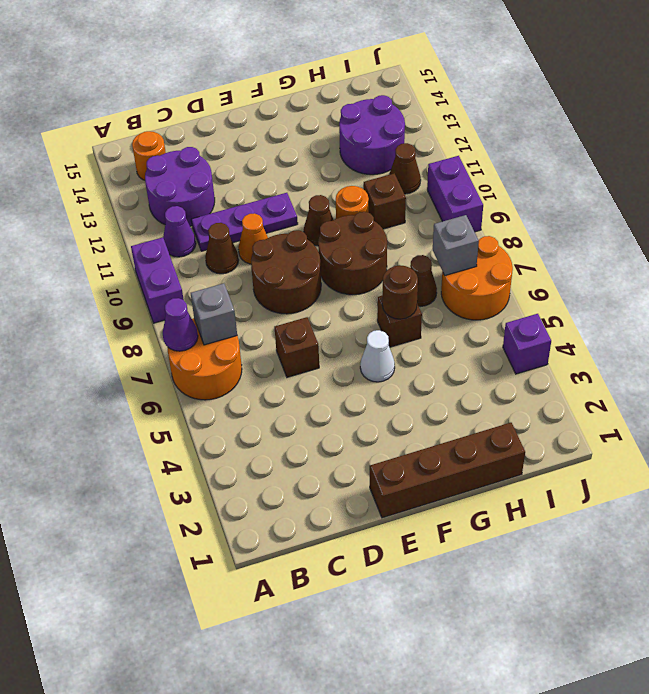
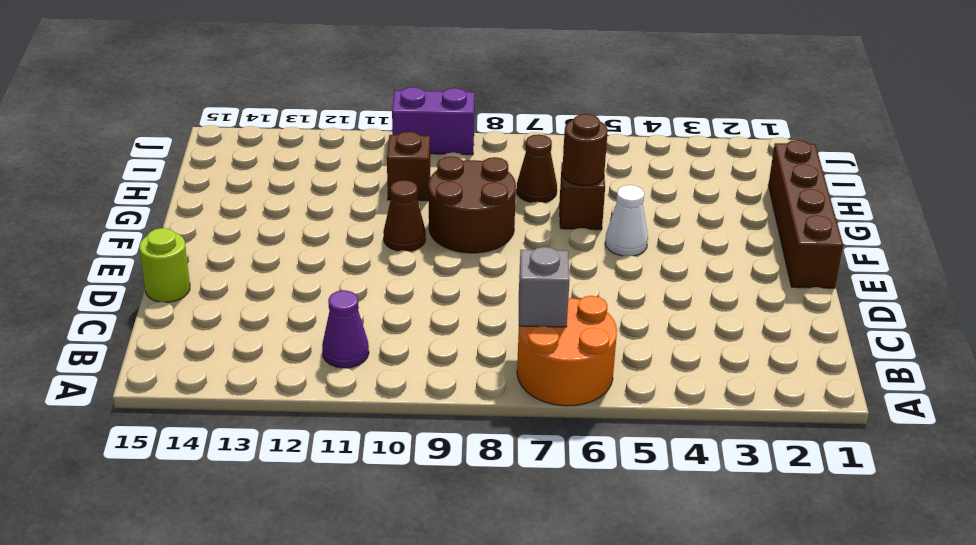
lime 1x1 round brick [139,228,190,302] -> none
none -> purple 1x2 brick [131,237,184,323]
none -> purple 2x2 round brick [145,147,215,226]
none -> orange 1x1 round brick [132,131,166,180]

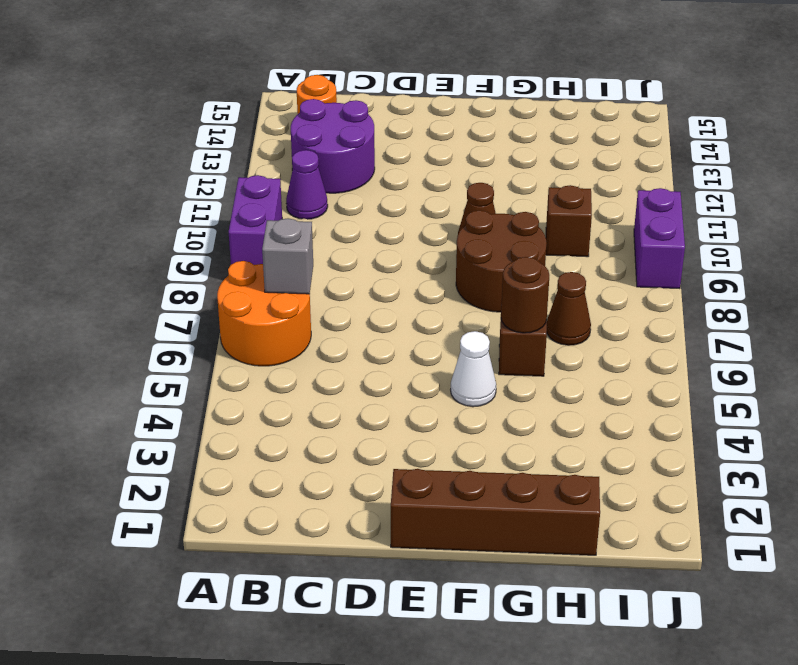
none -> brown 1x1 cone [205,223,239,274]
none -> purple 1x3 plate [191,193,298,251]
none -> brown 1x1 brick [275,317,319,377]

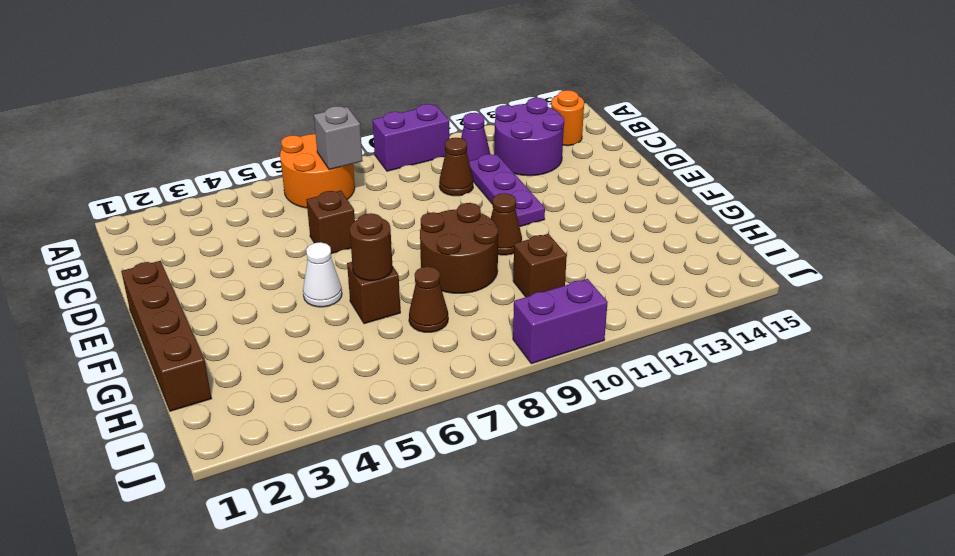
none -> brown 2x2 round brick [251,230,321,314]
none -> orange 1x1 cone [238,213,268,264]
none -> orange 1x1 round brick [336,186,369,218]

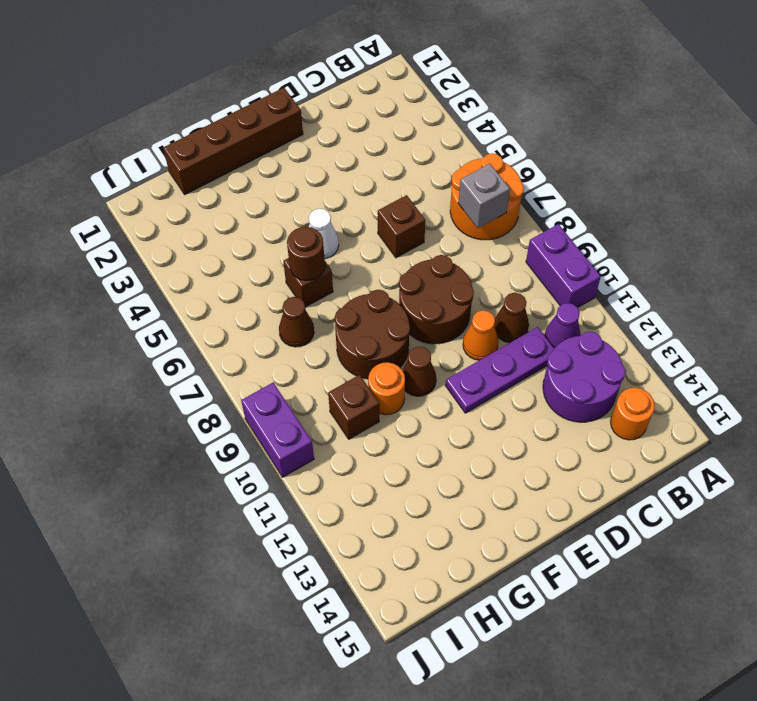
none -> purple 2x2 round brick [339,95,405,175]
none -> orange 2x2 round brick [441,236,513,320]
none -> brown 1x1 cone [389,143,421,194]

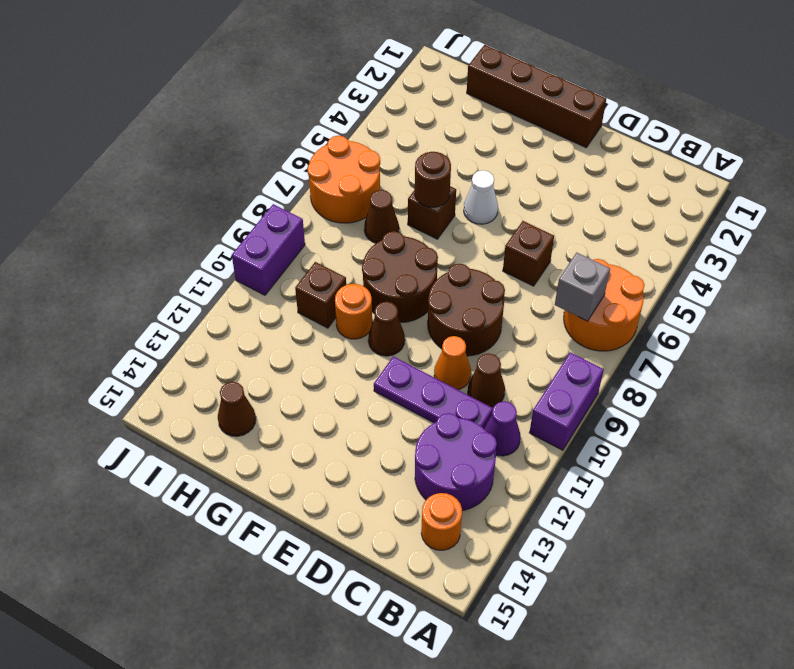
brown 1x1 cone [218,382,256,436] -> brown 1x1 cone moved to [389,143,421,194]
none -> purple 2x2 round brick [339,95,405,175]
none -> purple 1x1 brick [503,314,551,374]
none -> purple 1x1 cone [163,298,198,351]

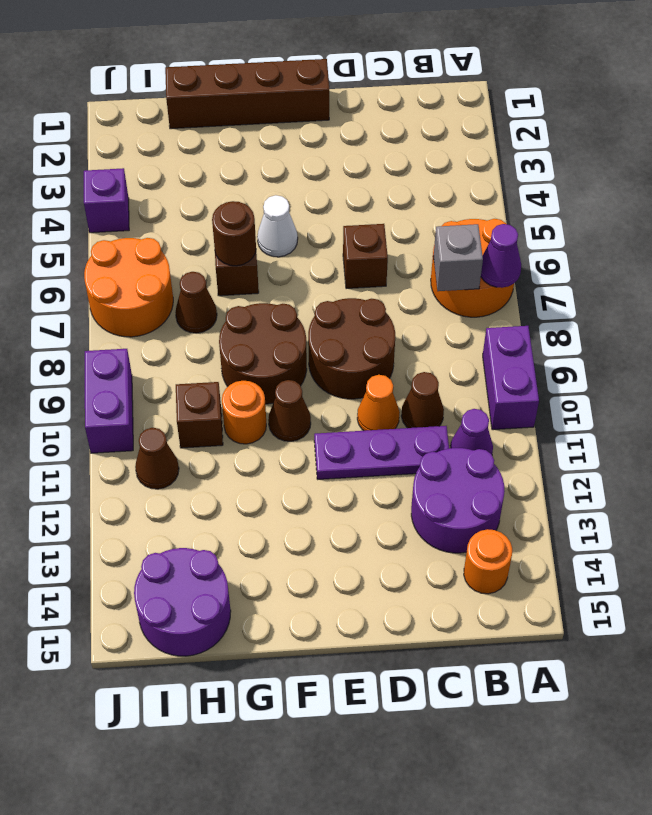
purple 2x2 round brick [134,548,231,656] -> purple 2x2 round brick moved to [339,95,405,175]
none -> grey 1x1 brick [433,215,479,275]

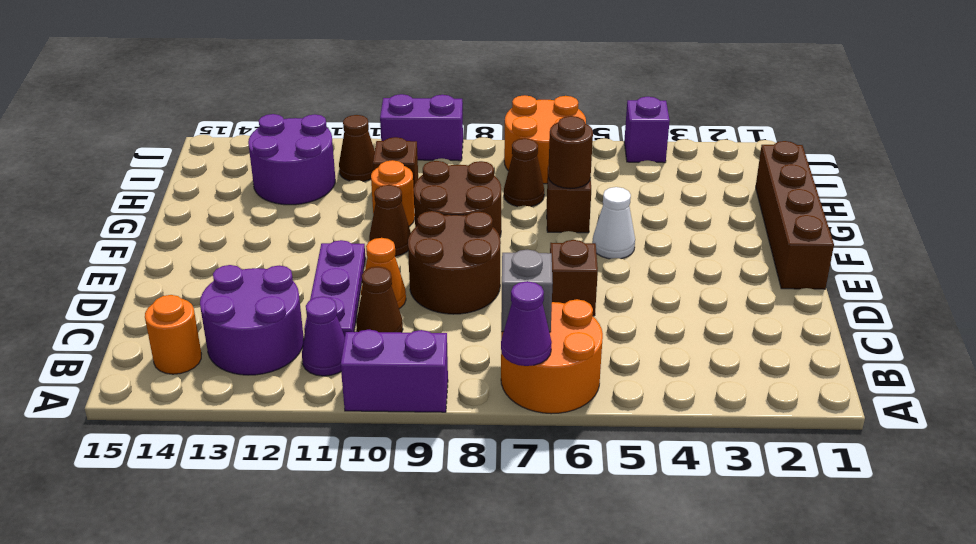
none -> grey 1x1 brick [433,215,479,275]

